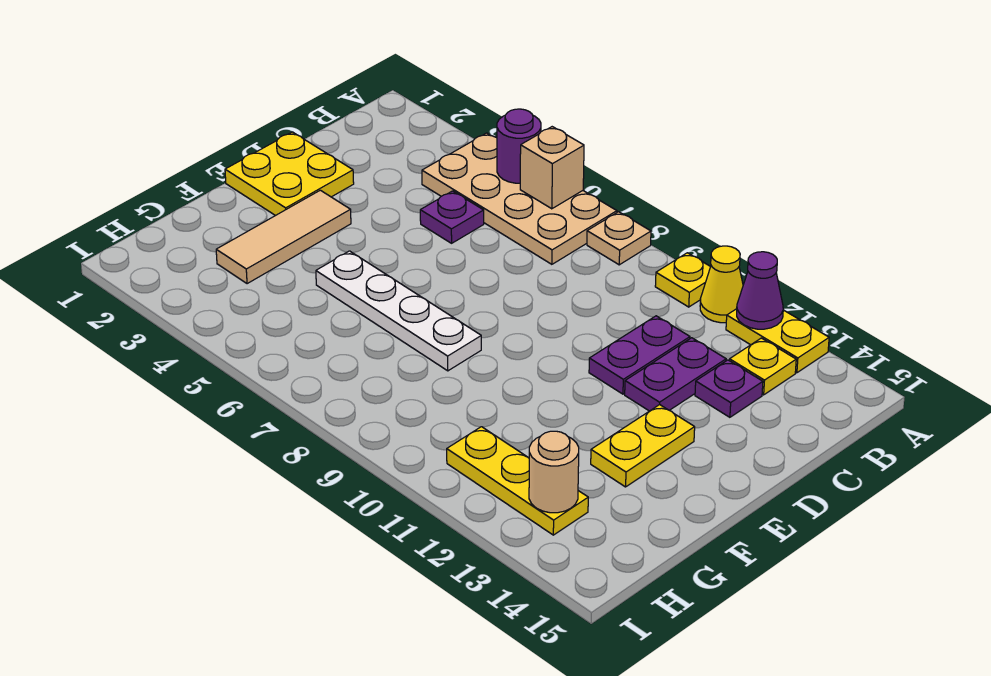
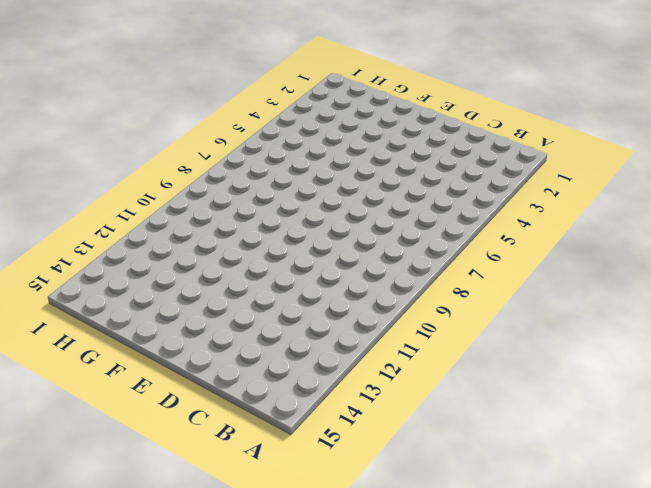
none -> tan 2x4 plate [422,133,617,264]
none -> tan 1x1 plate [587,212,651,265]
none -> yellow 1x1 plate [655,253,710,307]

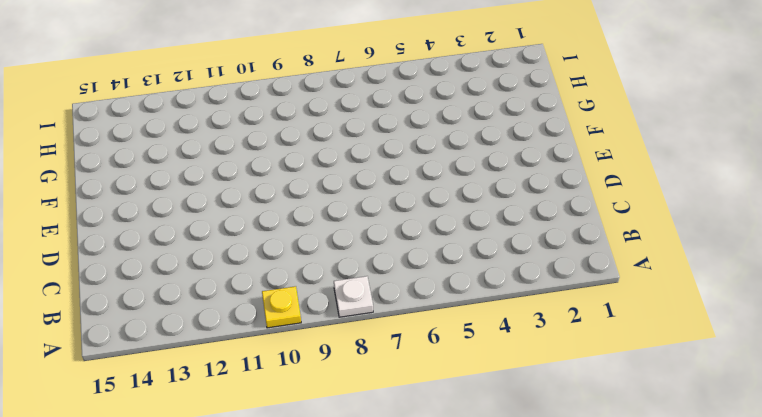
white 1x1 plate [334,276,373,317] -> tan 1x1 plate [587,212,651,265]
none -> tan 2x4 plate [422,133,617,264]
none -> yellow 1x1 cone [700,246,743,323]
none -> yellow 1x2 plate [726,309,829,373]

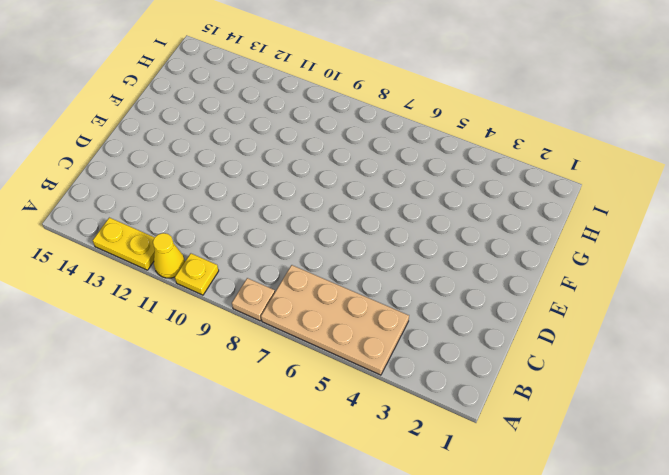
none -> yellow 1x1 plate [729,338,796,395]
none -> purple 1x1 plate [420,191,484,243]
none -> purple 1x2 plate [589,316,690,394]

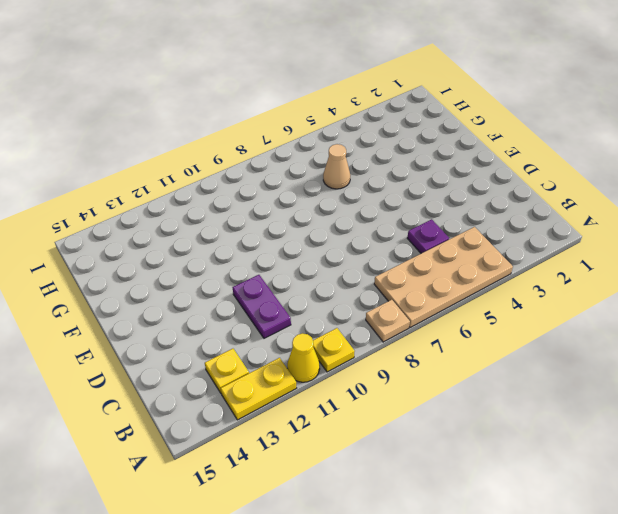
tan 1x1 cone [323,144,350,189] -> none
none -> purple 1x2 plate [625,338,726,411]
none -> purple 1x1 plate [695,360,763,417]
none -> yellow 2x2 plate [225,132,354,216]

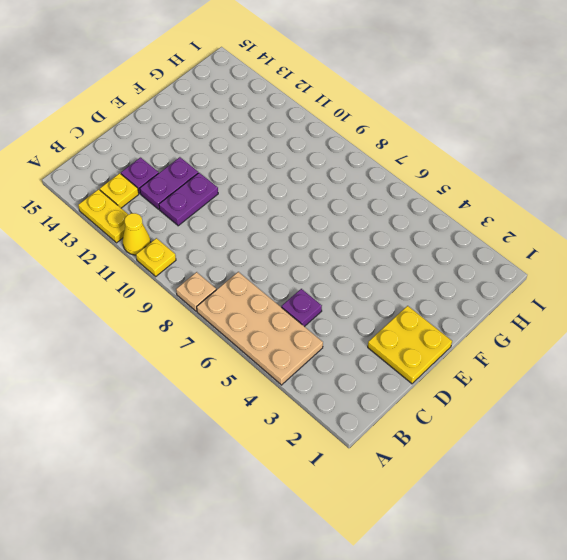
none -> tan 1x3 tile [216,190,351,284]
none -> yellow 1x2 plate [591,405,695,487]
none -> white 1x4 plate [316,251,481,371]

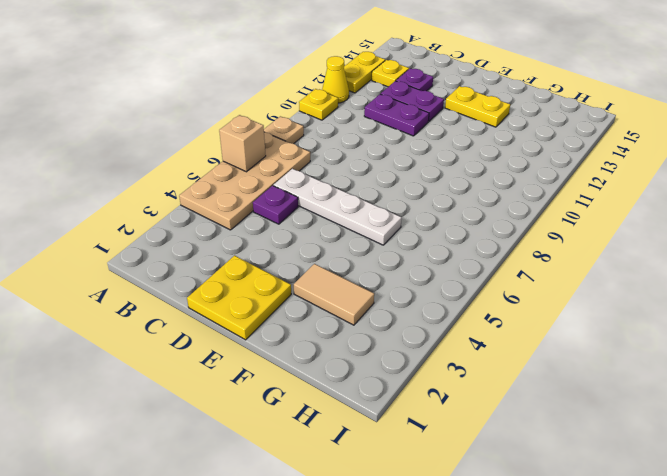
white 1x4 plate [274,169,402,245] -> white 1x4 plate turned to [316,251,481,371]
tan 1x2 tile [294,264,374,325] -> tan 1x3 tile [216,190,351,284]
none -> yellow 1x3 plate [447,427,588,535]
none -> purple 1x1 round brick [497,109,541,183]
none -> purple 1x1 cone [737,252,783,329]

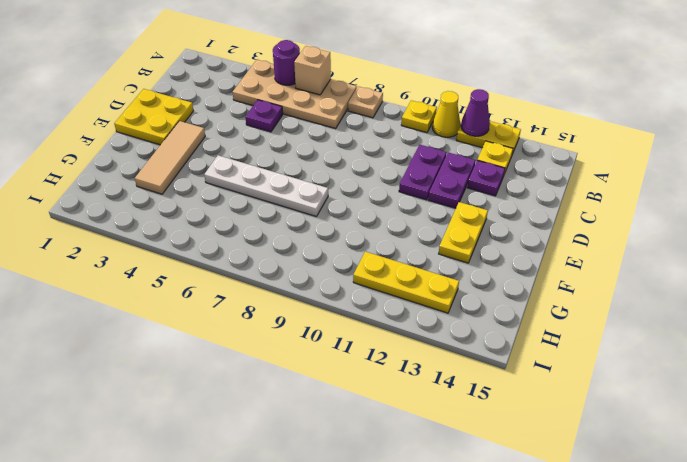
none -> tan 1x1 round brick [529,431,579,513]

